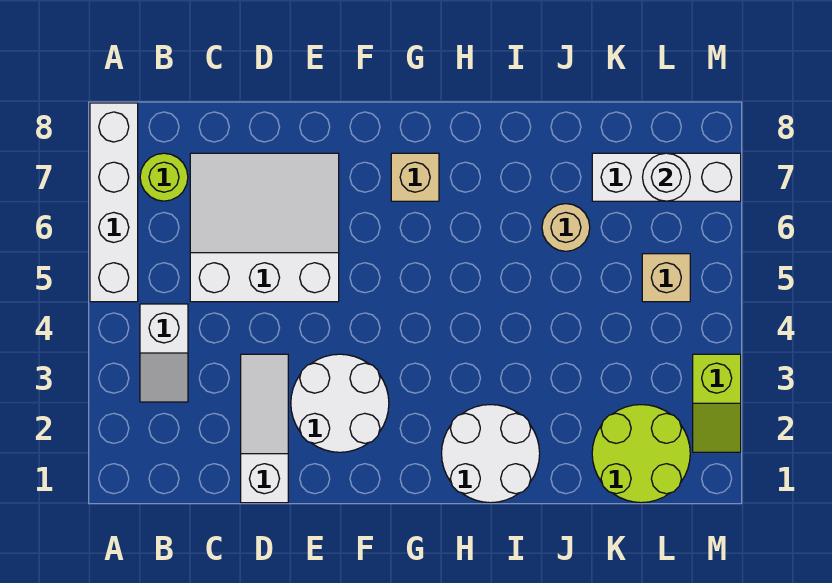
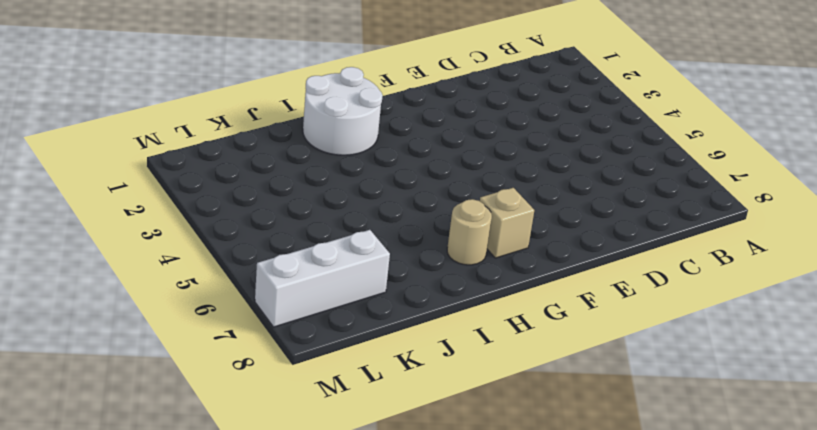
tan 1x1 round brick [447,199,492,265] -> tan 1x1 round brick moved to [542,204,590,251]
none -> white 1x4 brick [90,103,138,302]
none -> white 1x2 slope [140,304,188,402]
none -> lime 1x1 round brick [140,153,188,201]

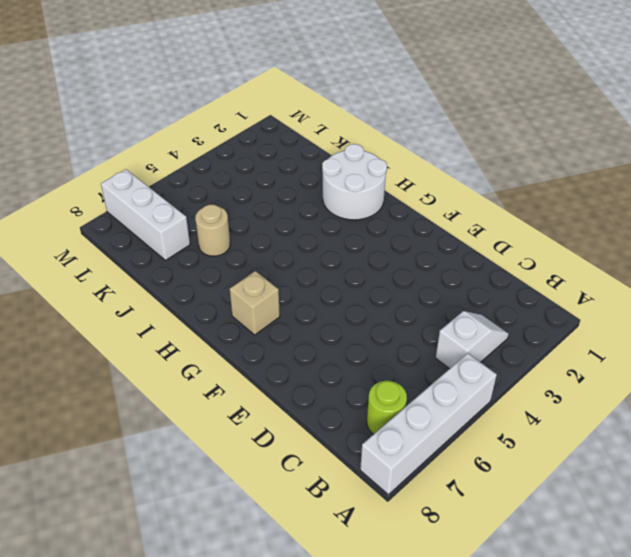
none -> white 3x3 slope [190,153,339,302]
none -> white 1x3 slope [241,354,288,503]
none -> white 2x2 round brick [291,354,389,452]

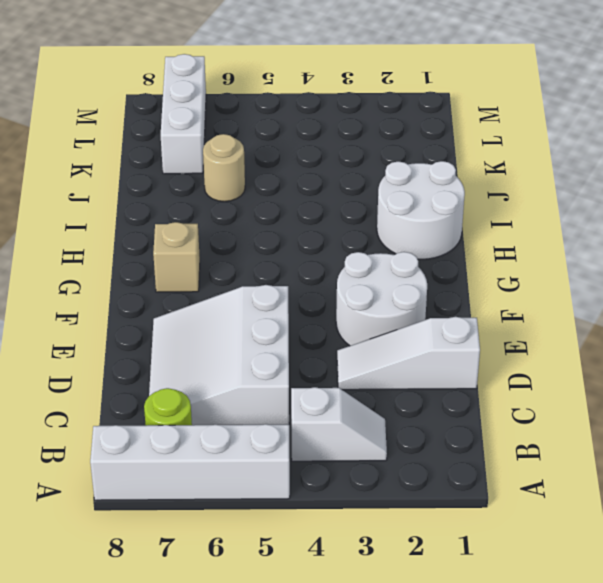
none -> lime 2x2 round brick [592,405,690,503]
none -> tan 1x1 brick [642,254,690,302]
none -> lime 1x2 slope [693,354,741,452]

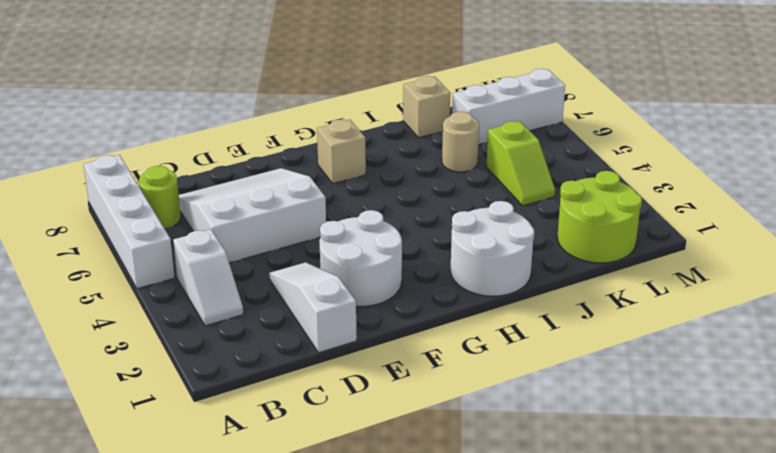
tan 1x1 brick [403,76,450,138] -> tan 1x1 brick moved to [642,254,690,302]
lime 1x2 slope [486,121,555,206] -> lime 1x2 slope moved to [693,354,741,452]
none -> white 1x1 round brick [643,153,690,201]

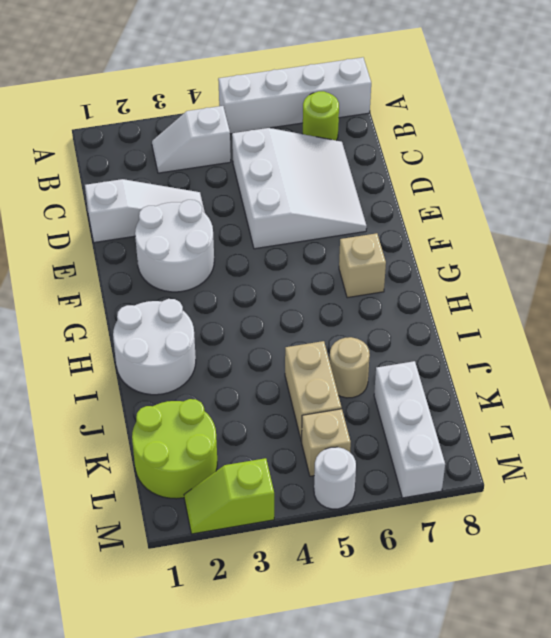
tan 1x2 brick [285,341,342,441] -> none
white 1x1 round brick [314,447,356,509] -> white 1x1 round brick moved to [643,153,690,201]

